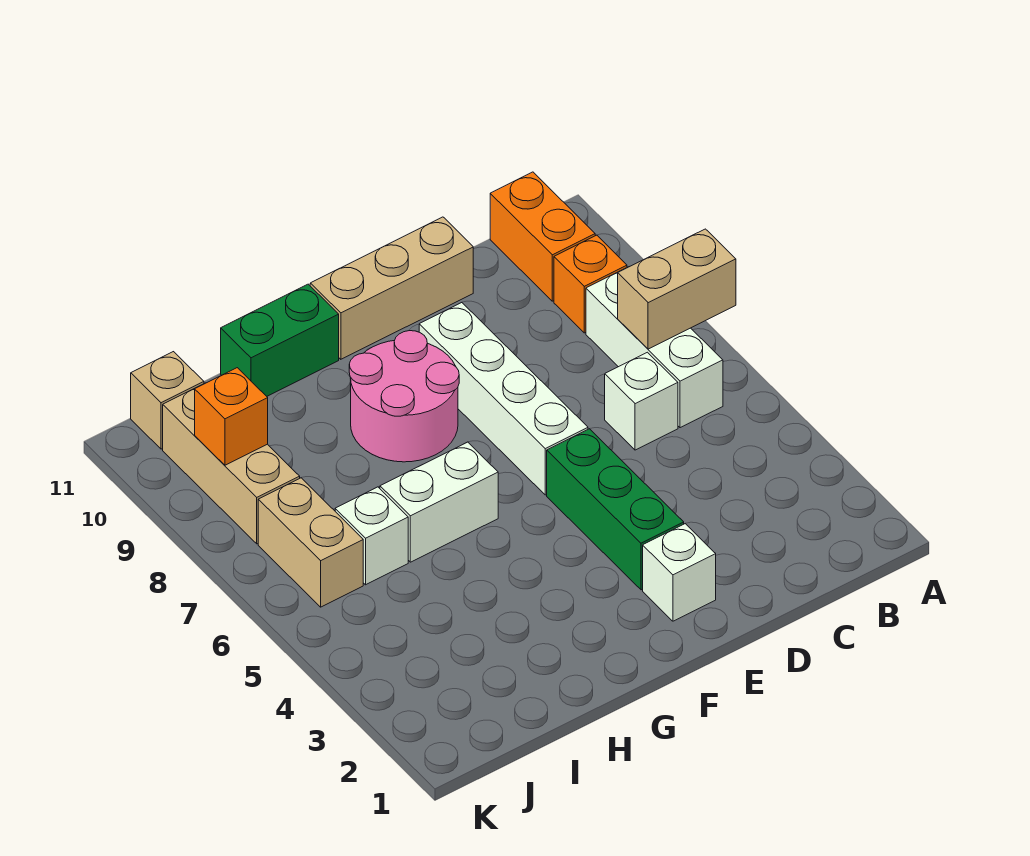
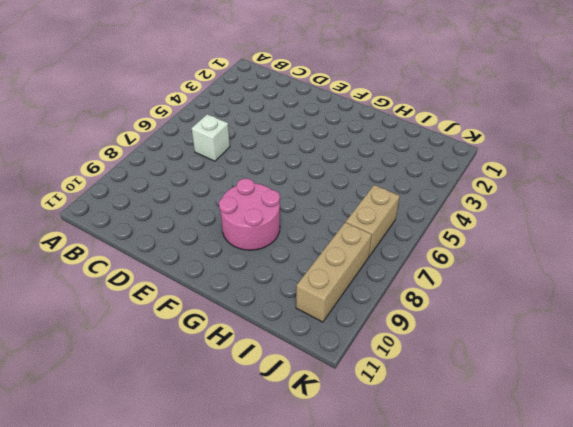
none -> white 1x3 brick [586,267,723,428]
none -> orange 1x1 brick [554,235,627,333]
none -> orange 1x2 brick [490,172,596,301]

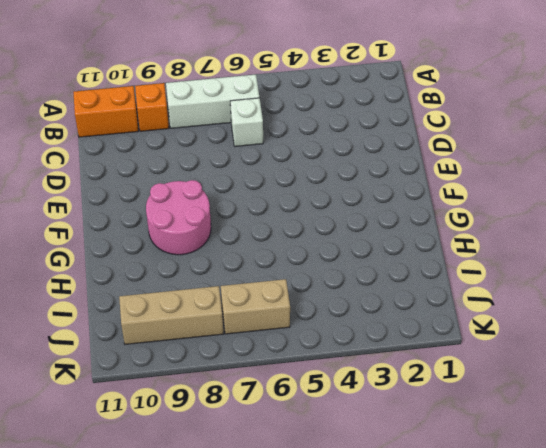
none -> tan 1x3 brick [310,217,473,359]
none -> white 1x1 brick [643,524,716,621]
none -> green 1x3 brick [547,429,684,590]

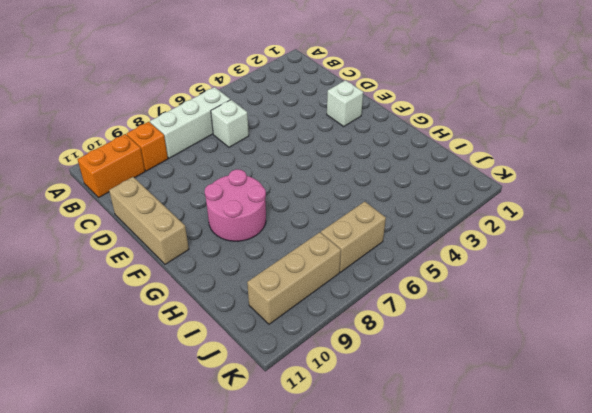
none -> green 1x3 brick [547,429,684,590]
none -> white 1x4 brick [419,302,588,495]
none -> white 1x2 brick [380,442,498,562]

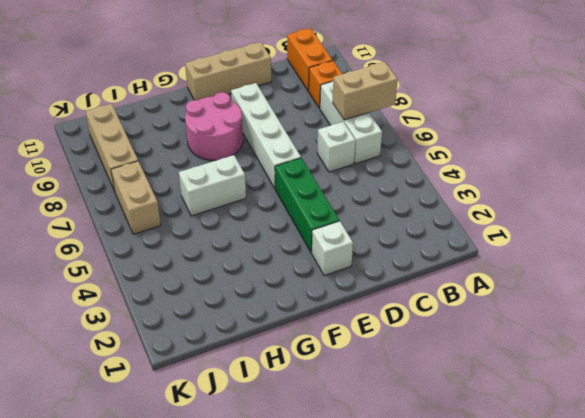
none -> green 1x2 brick [221,284,339,396]
none -> white 1x1 brick [335,487,408,585]
none -> tan 1x1 brick [131,352,204,449]

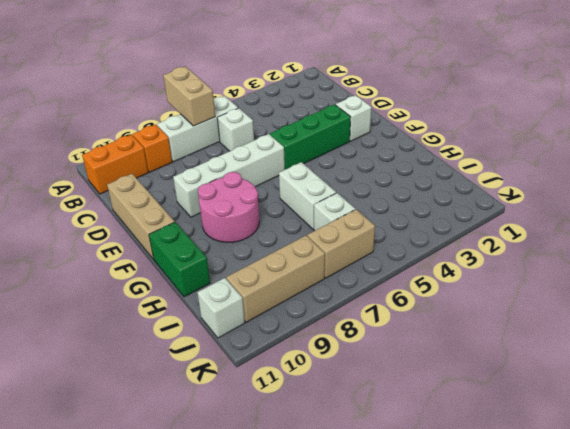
white 1x1 brick [197,278,245,338] -> tan 1x1 brick [131,352,204,449]
none -> orange 1x1 brick [195,368,268,465]

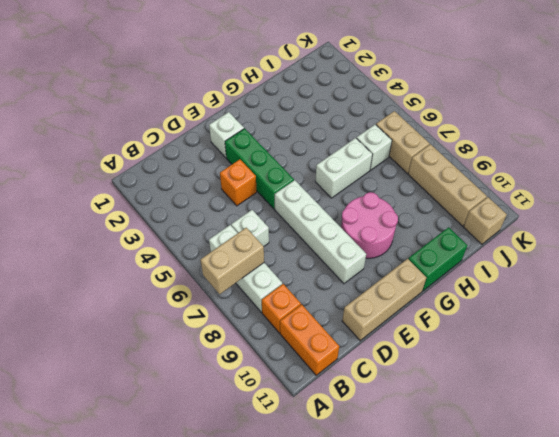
orange 1x1 brick [220,159,257,206] -> orange 1x1 brick moved to [195,368,268,465]

